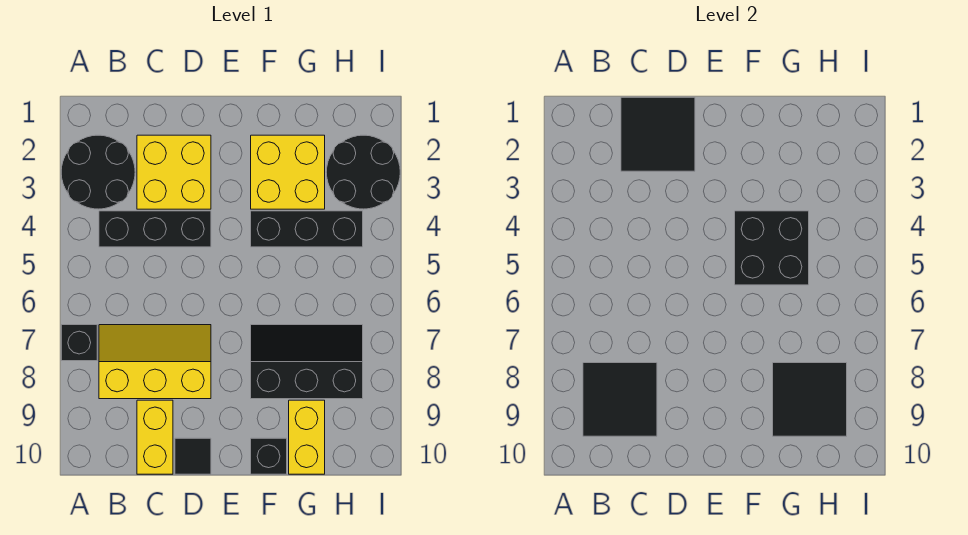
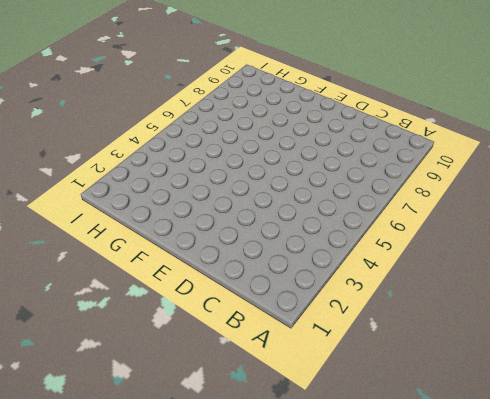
none -> black 2x2 round brick [61,135,135,209]
none -> black 1x1 brick [61,325,97,361]
none -> black 1x3 brick [99,211,211,247]

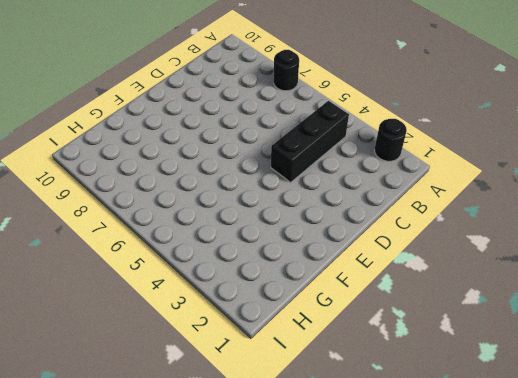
black 1x1 round brick [374,119,407,161] -> black 2x2 round brick [61,135,135,209]
black 1x1 round brick [274,50,299,91] -> black 1x1 brick [61,325,97,361]
none -> yellow 2x3 slope [99,325,211,399]
none -> yellow 2x2 brick [137,135,211,209]
none -> yellow 1x2 brick [137,400,173,474]

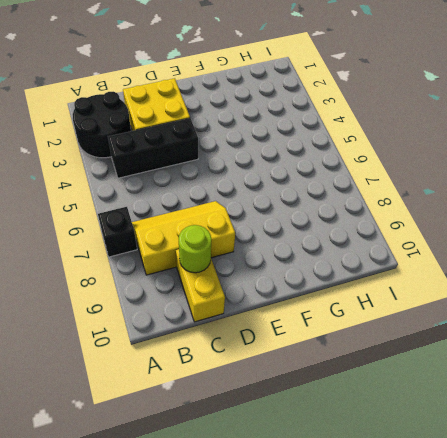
lime 1x1 round brick [179,225,211,273] -> black 2x2 tile [583,363,657,436]
none -> black 1x1 tile [175,438,211,474]
none -> yellow 2x2 brick [251,135,325,209]
none -> black 1x3 brick [251,211,363,247]

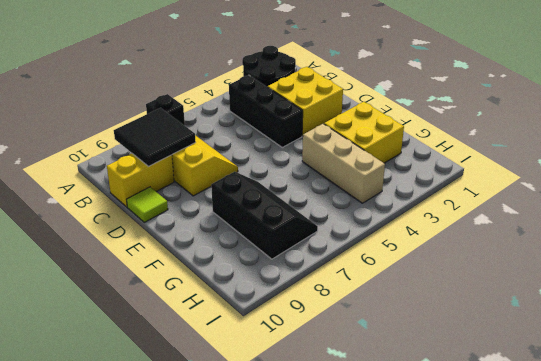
lime 1x1 tile [127,187,168,222] -> black 1x1 tile [175,438,211,474]
tan 1x3 brick [302,124,385,203] -> black 1x3 brick [251,211,363,247]
none -> black 1x1 brick [251,438,287,474]
none -> yellow 1x2 brick [289,400,325,474]
none -> black 2x2 round brick [326,135,400,209]

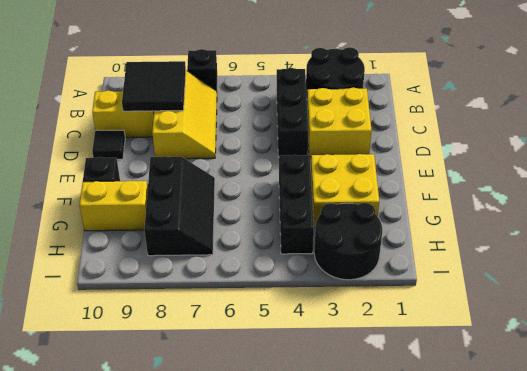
none -> black 2x2 tile [621,97,695,171]
none -> black 2x2 brick [735,211,809,285]
none -> black 2x2 tile [773,363,847,436]

